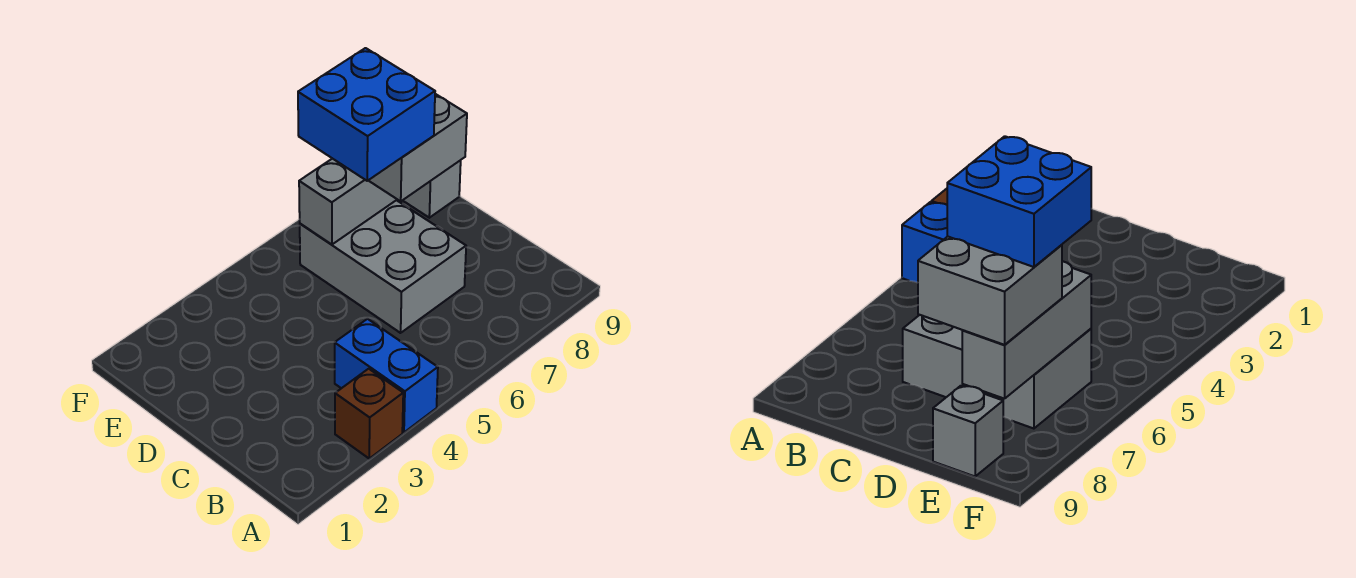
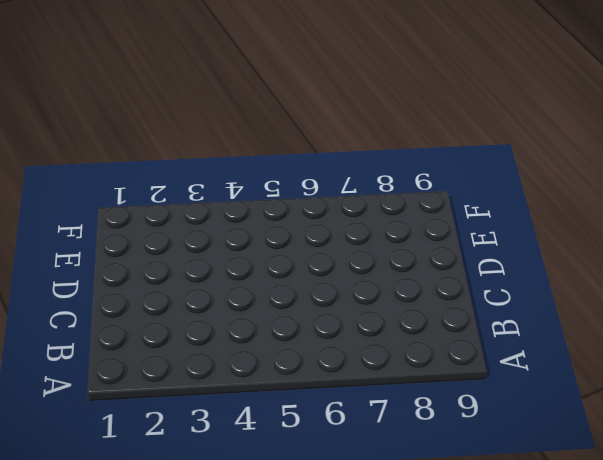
none -> brown 1x1 brick [335,369,403,458]
none -> blue 1x2 brick [335,319,438,432]

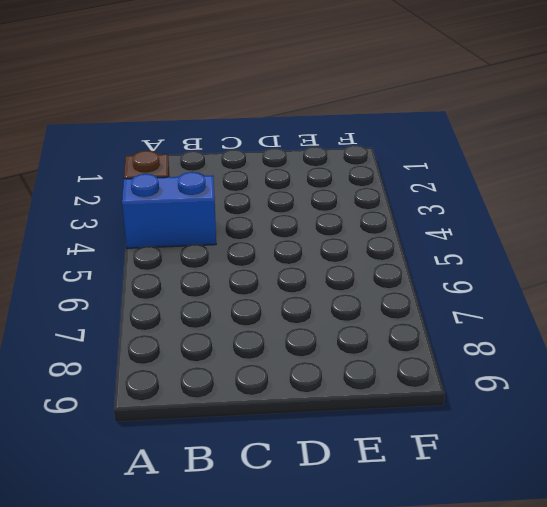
none -> grey 2x3 brick [300,200,466,333]
none -> grey 1x1 brick [403,160,461,218]

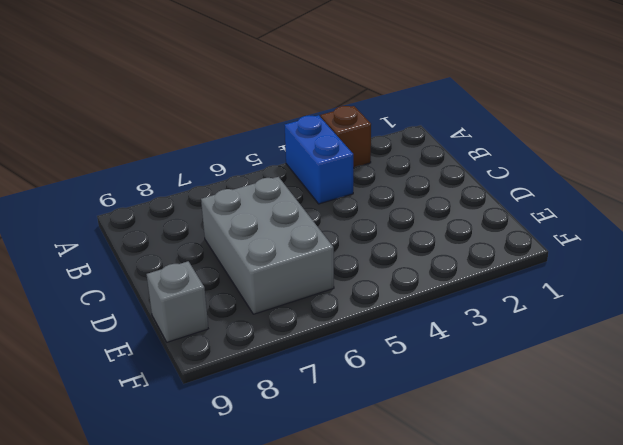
none -> grey 1x3 brick [299,159,397,244]
none -> grey 2x2 brick [368,94,467,201]

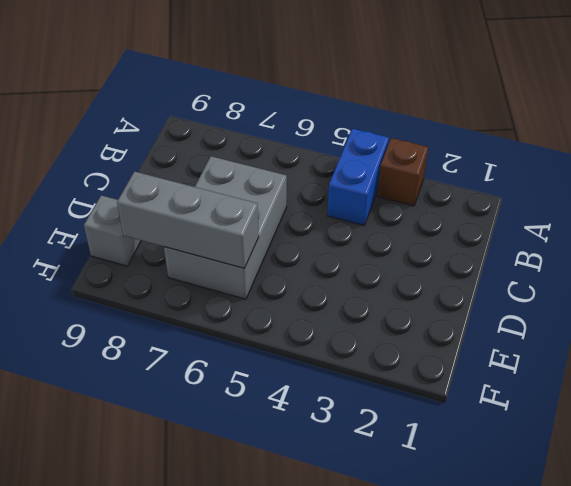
none -> grey 2x2 brick [368,94,467,201]
none -> blue 2x2 brick [298,48,435,181]

